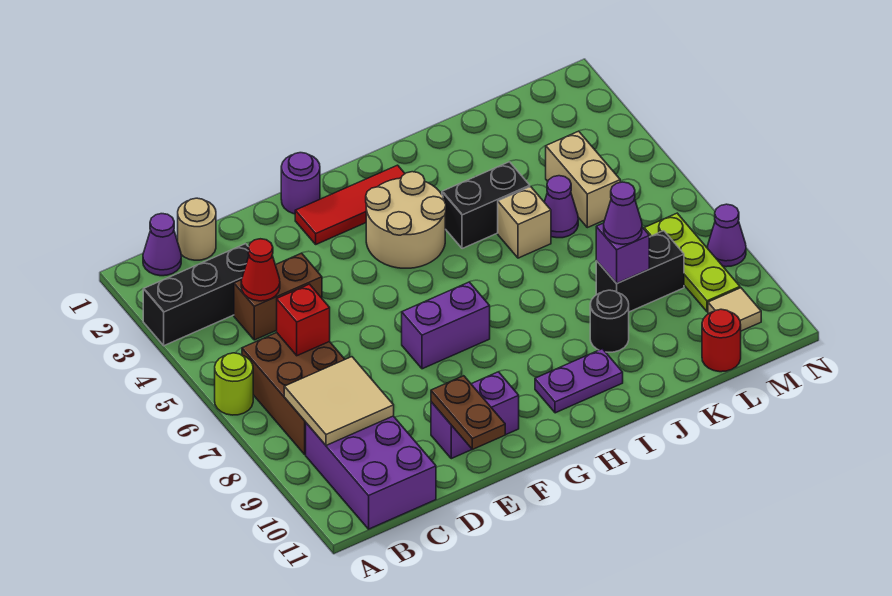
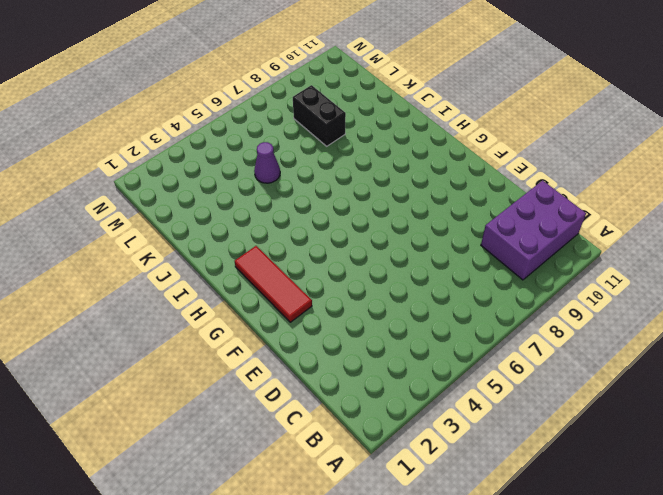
none -> black 1x3 brick [143,244,249,346]
none -> lime 1x1 round brick [215,353,253,415]
none -> purple 1x1 cone [143,214,181,276]

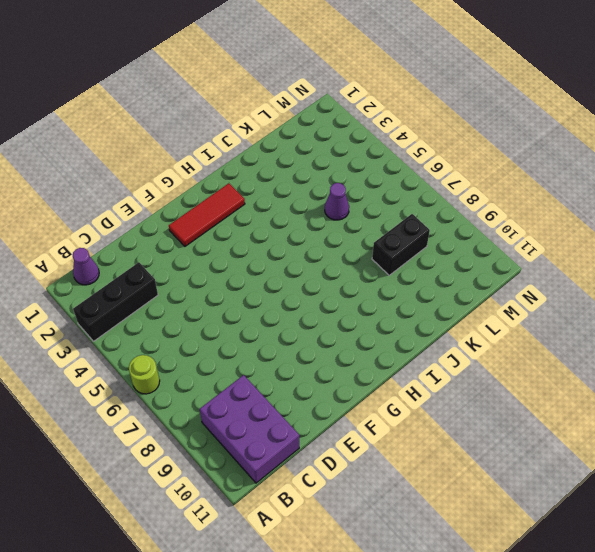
none -> brown 2x3 brick [242,333,345,455]
none -> tan 1x1 round brick [178,198,216,260]
none -> brown 1x2 brick [234,253,322,340]

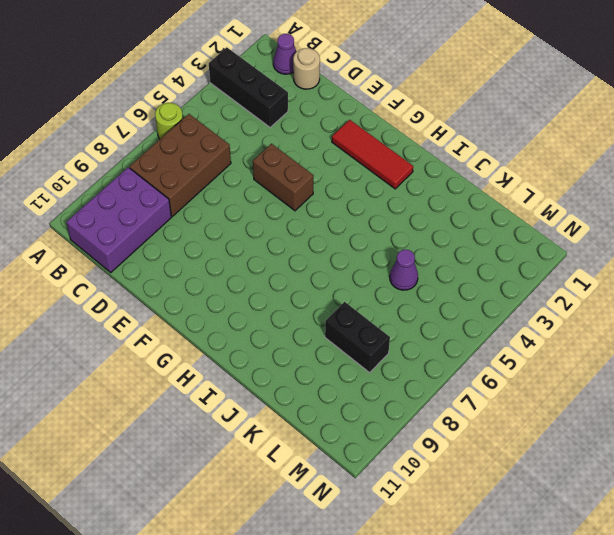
brown 1x2 brick [253,144,314,211] -> brown 1x2 brick moved to [234,253,322,340]
none -> purple 1x2 brick [431,372,519,459]
none -> purple 1x1 round brick [281,153,320,214]
none -> purple 1x2 brick [402,282,490,369]

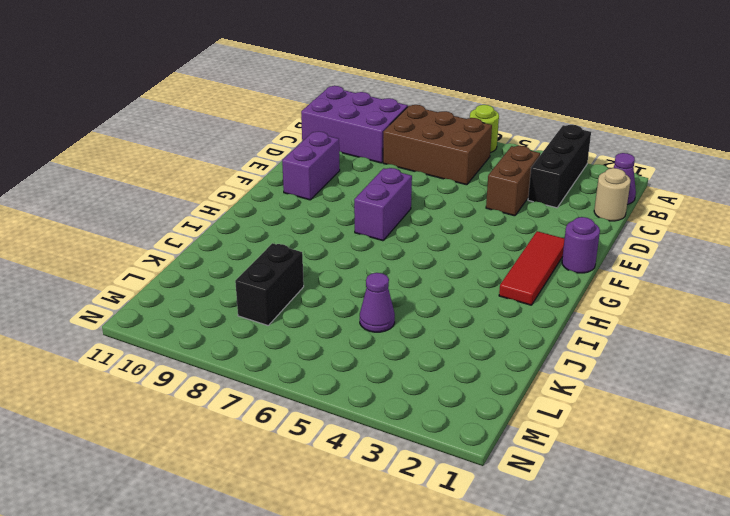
none -> tan 2x2 round brick [366,172,446,268]
none -> purple 1x2 plate [535,349,623,413]
none -> black 1x2 brick [442,162,530,249]

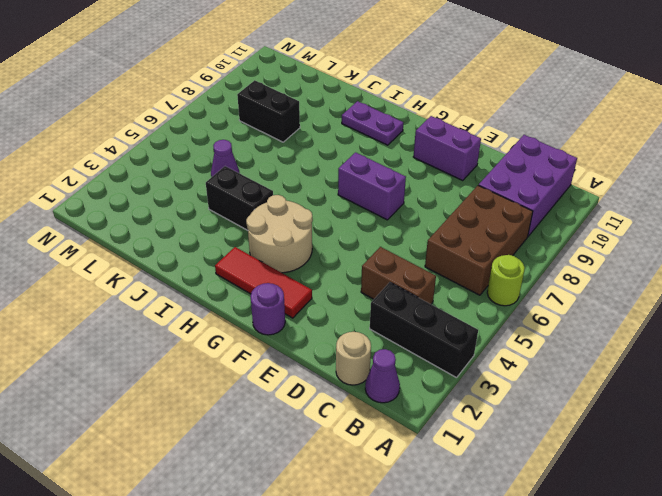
none -> tan 1x1 brick [498,187,551,258]
none -> black 1x1 round brick [590,290,629,352]
none -> tan 1x2 brick [546,131,620,228]

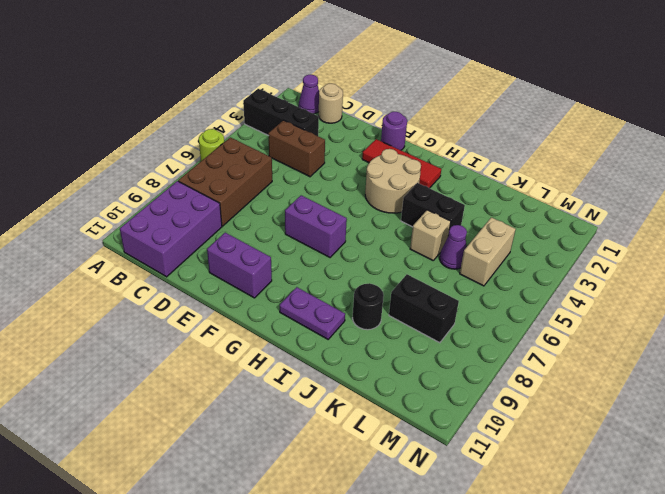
none -> red 1x1 round brick [702,309,741,372]
none -> lime 1x3 plate [644,213,740,312]
none -> tan 1x1 tile [708,288,761,331]

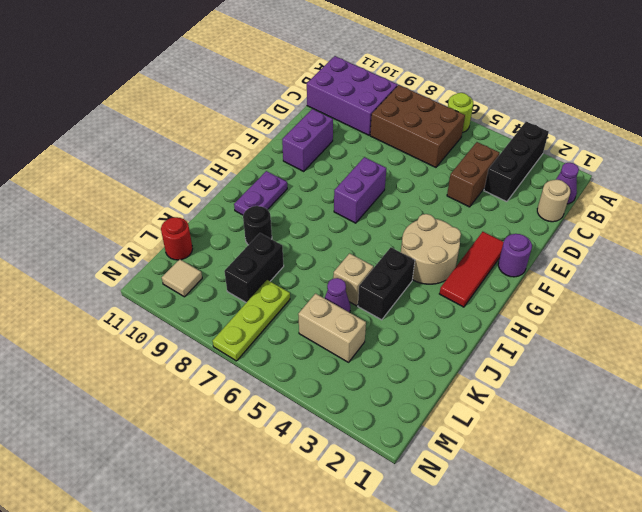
lime 1x3 plate [213,280,290,361] -> lime 1x3 plate turned to [644,213,740,312]
none -> purple 1x1 cone [708,204,746,267]
none -> tan 2x2 tile [284,357,394,445]
none -> red 1x1 cone [241,239,280,301]

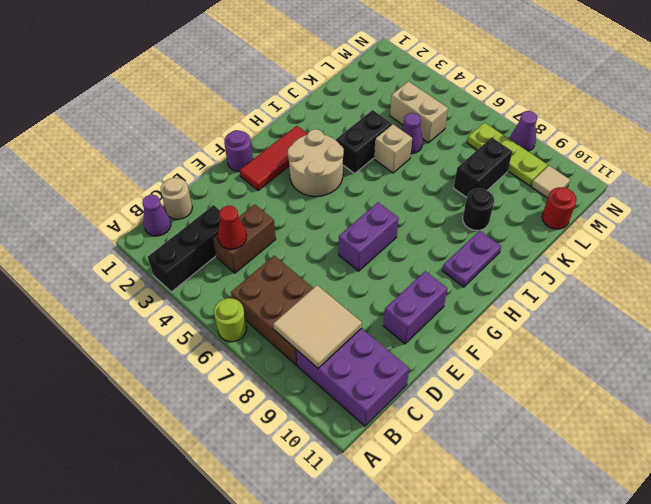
none -> red 1x1 brick [277,284,330,356]
none -> brown 1x2 plate [431,376,505,449]
none -> purple 1x1 brick [596,223,649,284]

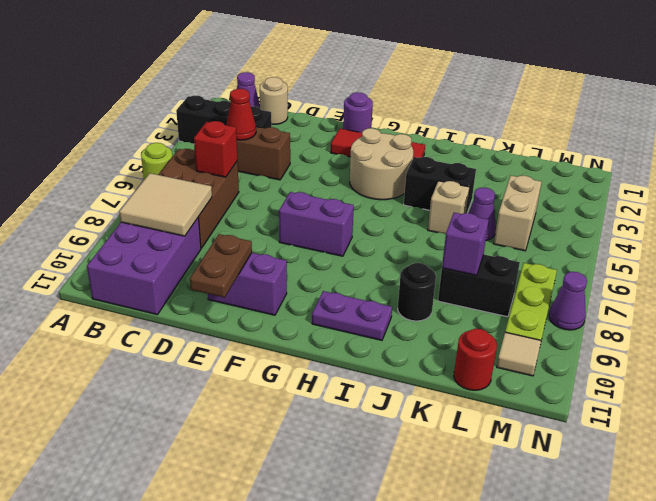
none -> purple 1x1 cone [604,182,642,244]

